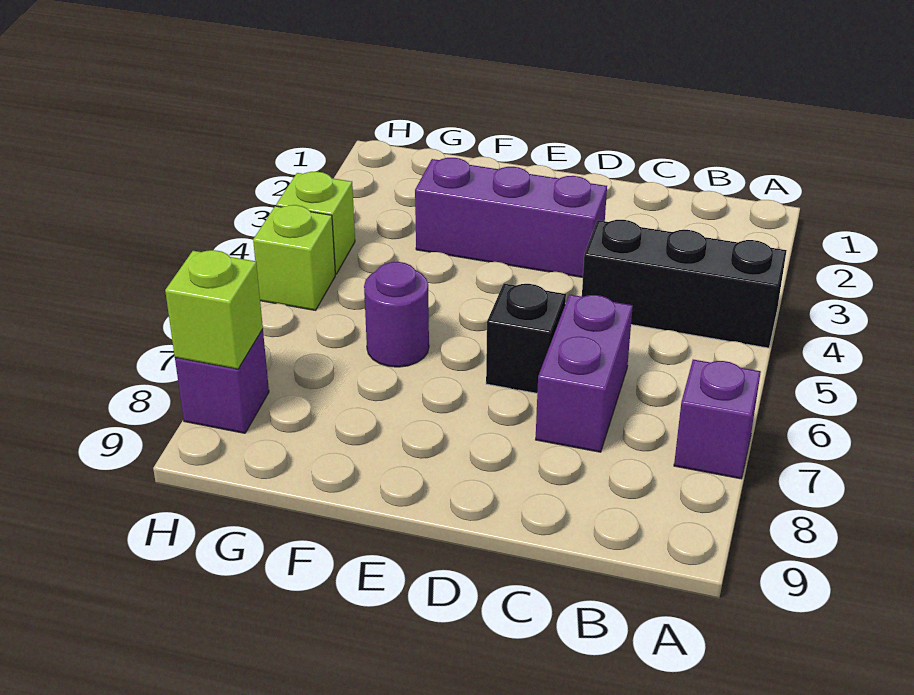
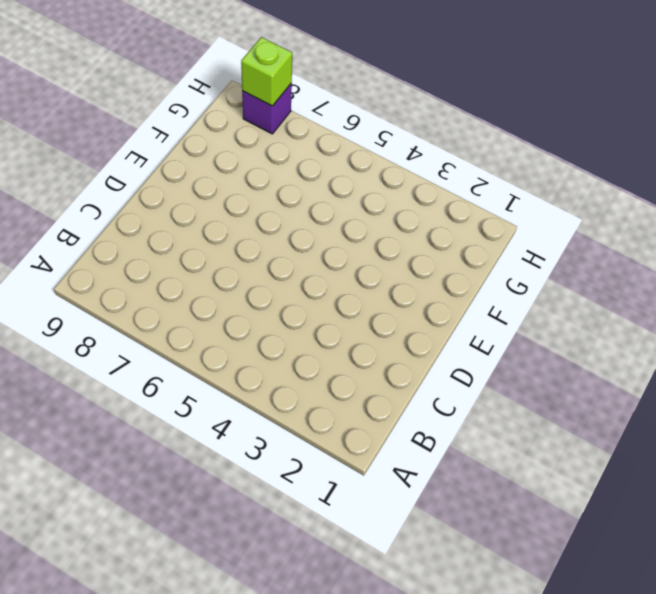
none -> black 1x3 brick [582,220,787,348]
none -> purple 1x1 brick [674,360,761,479]

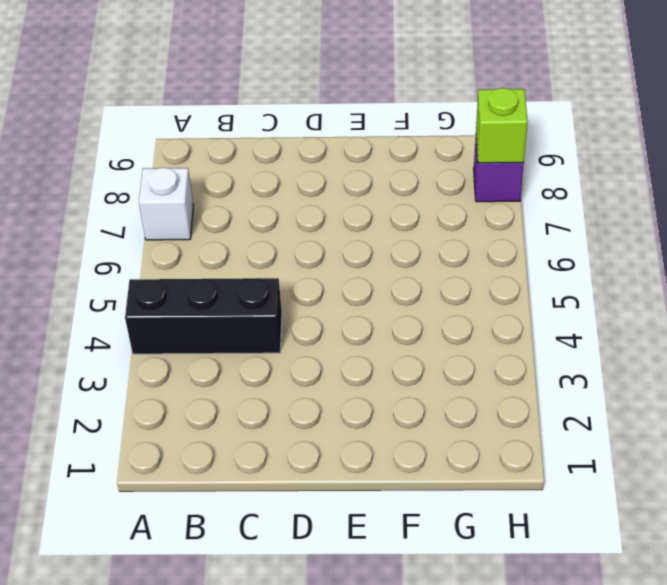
white 1x1 brick [139,167,193,240] -> purple 1x1 brick [674,360,761,479]
none -> purple 1x2 brick [536,295,633,452]
none -> purple 1x3 brick [415,158,607,277]

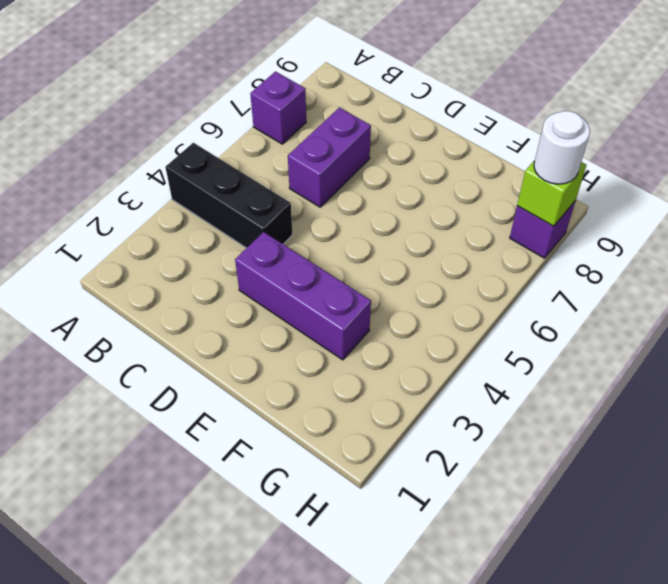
white 1x1 round brick [534,111,590,184] -> none
none -> black 1x1 brick [486,284,566,393]
none -> purple 1x1 round brick [364,262,429,367]

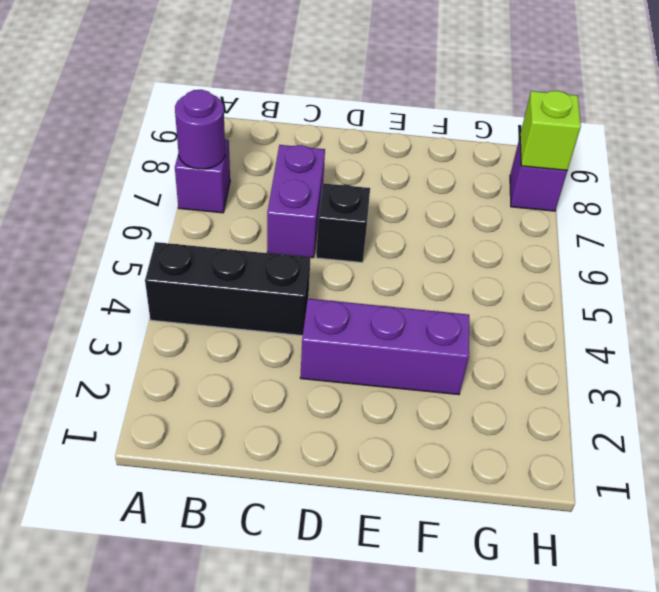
purple 1x1 round brick [175,90,225,169] -> purple 1x1 round brick moved to [364,262,429,367]
none -> lime 1x1 brick [276,172,355,274]
none -> lime 1x1 brick [253,205,335,310]

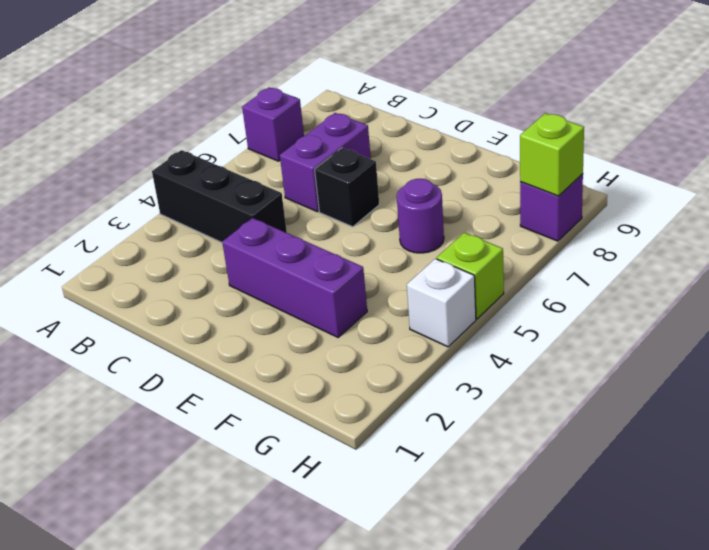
white 1x1 brick [407,259,476,347] -> lime 1x1 brick [276,172,355,274]

